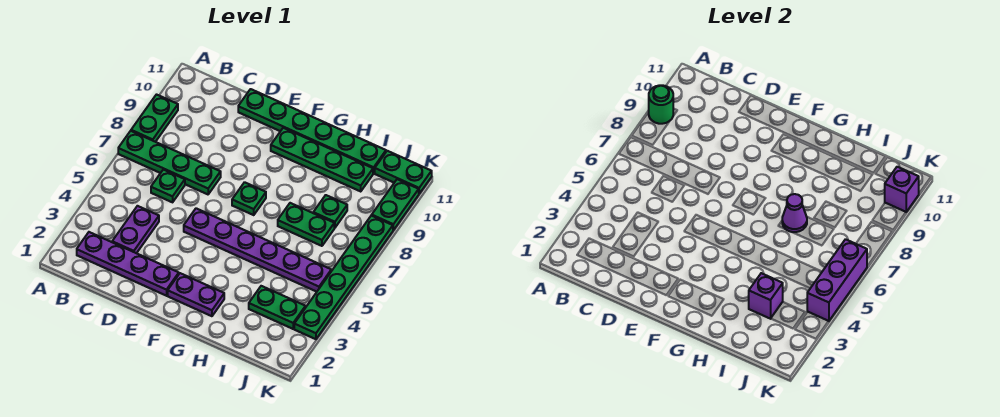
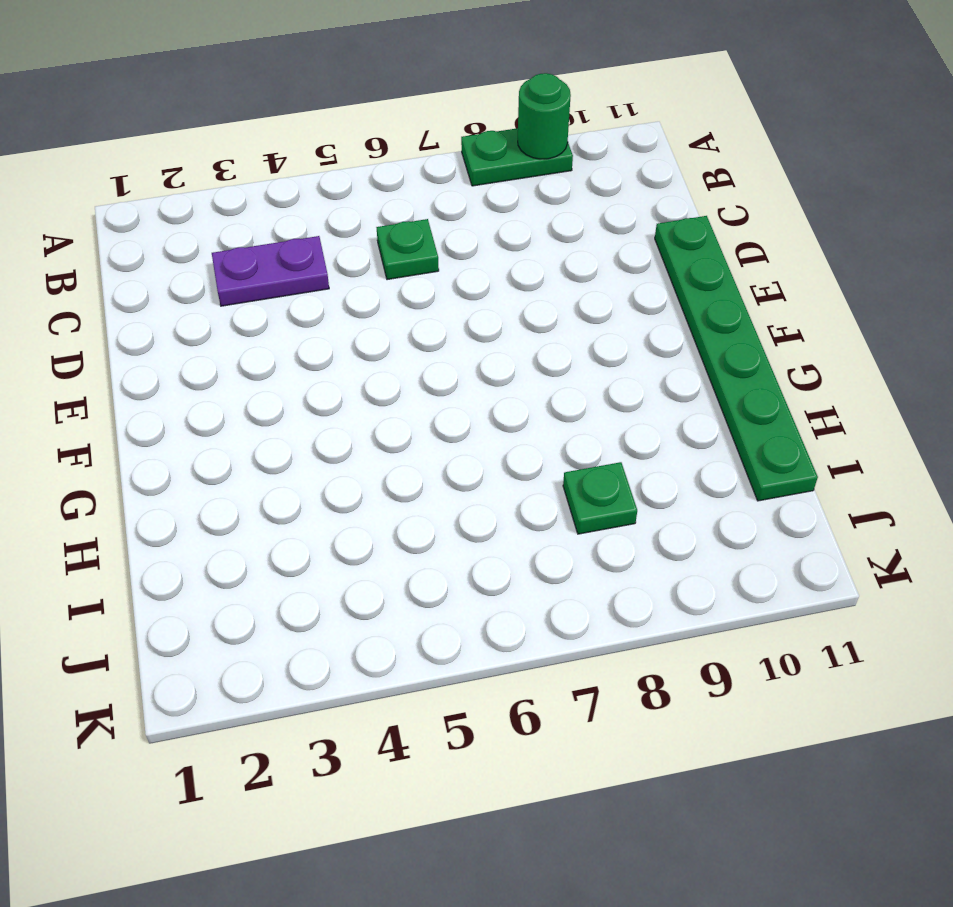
none -> green 1x4 plate [118,131,221,194]
none -> purple 1x4 plate [77,232,179,296]
none -> purple 1x6 plate [184,208,331,292]

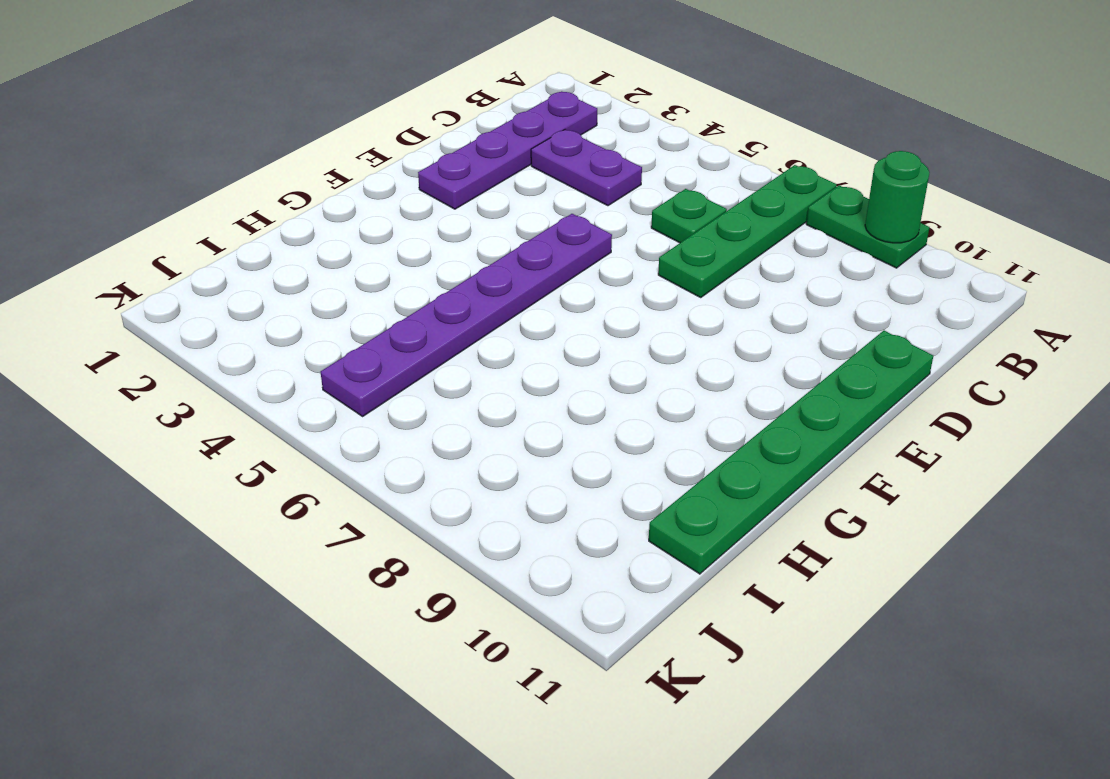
none -> purple 1x2 plate [168,273,224,316]
none -> green 1x1 plate [232,182,266,215]
none -> green 1x4 plate [271,128,373,191]

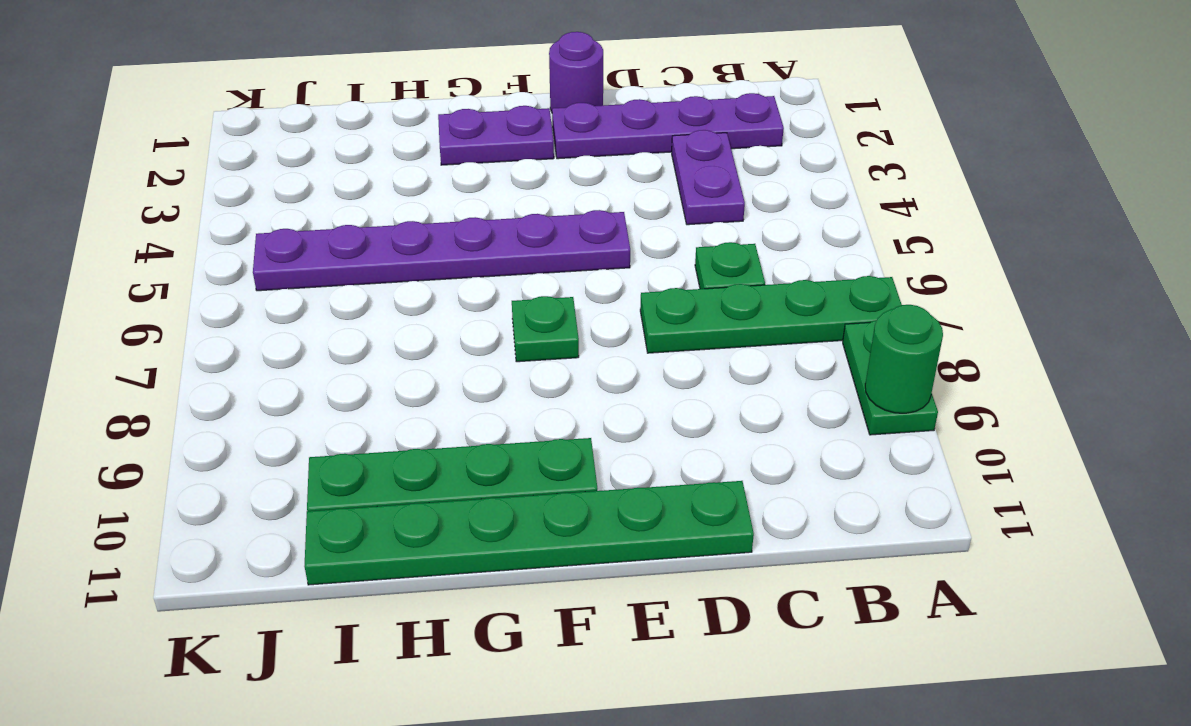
purple 1x1 round brick [549,32,603,112] -> none
none -> green 1x2 plate [278,203,334,246]
none -> green 1x2 plate [249,286,306,329]
none -> green 1x1 plate [313,195,347,228]

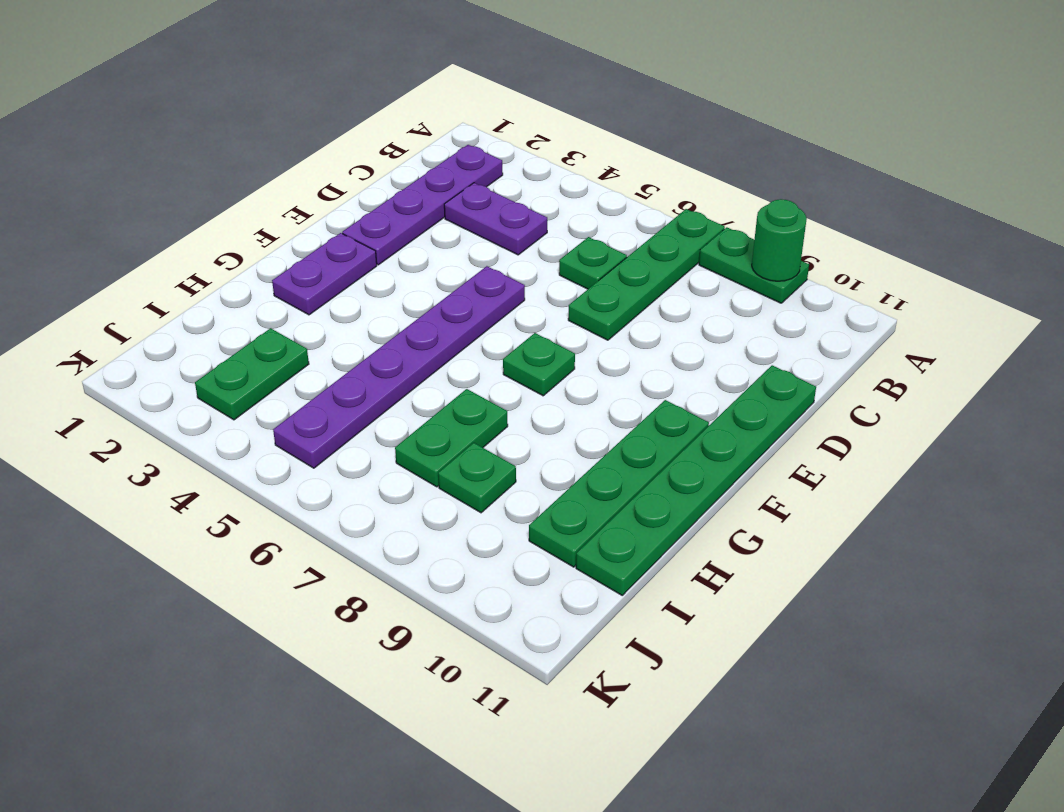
none -> green 1x2 plate [375,151,432,194]
none -> green 1x6 plate [294,215,393,339]
none -> green 1x2 plate [372,179,419,230]

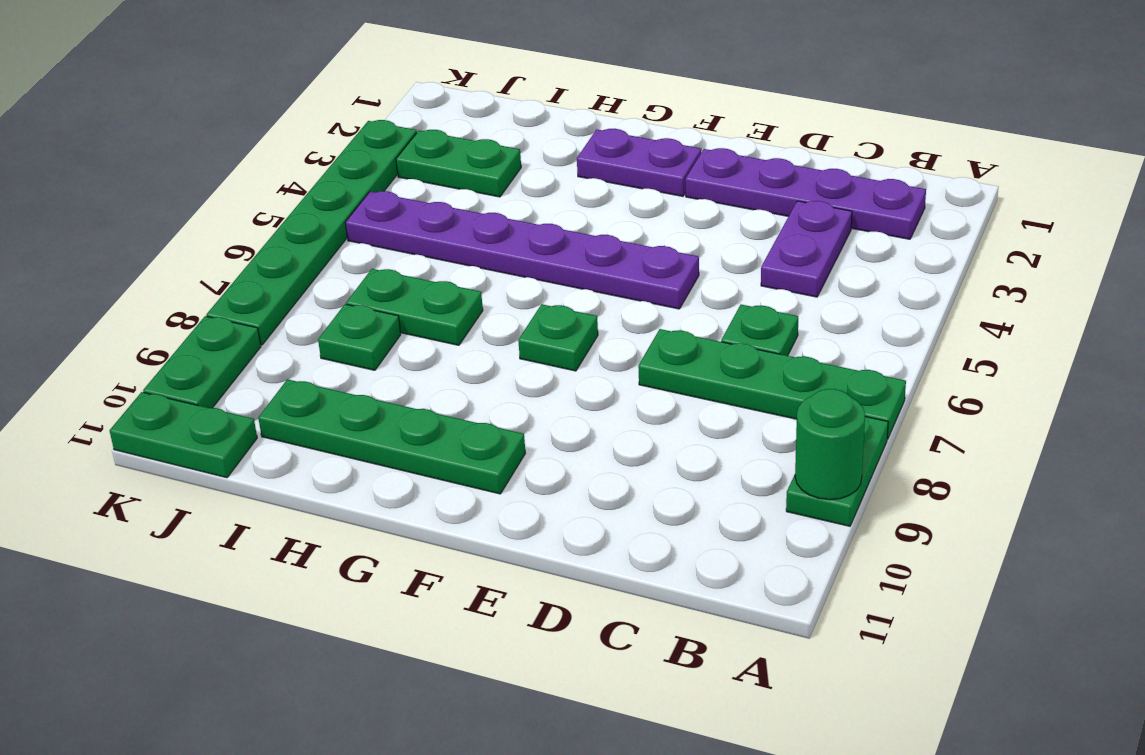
none -> green 1x6 plate [238,89,386,173]
none -> purple 1x1 cone [782,194,807,232]
none -> purple 1x1 brick [749,273,783,319]

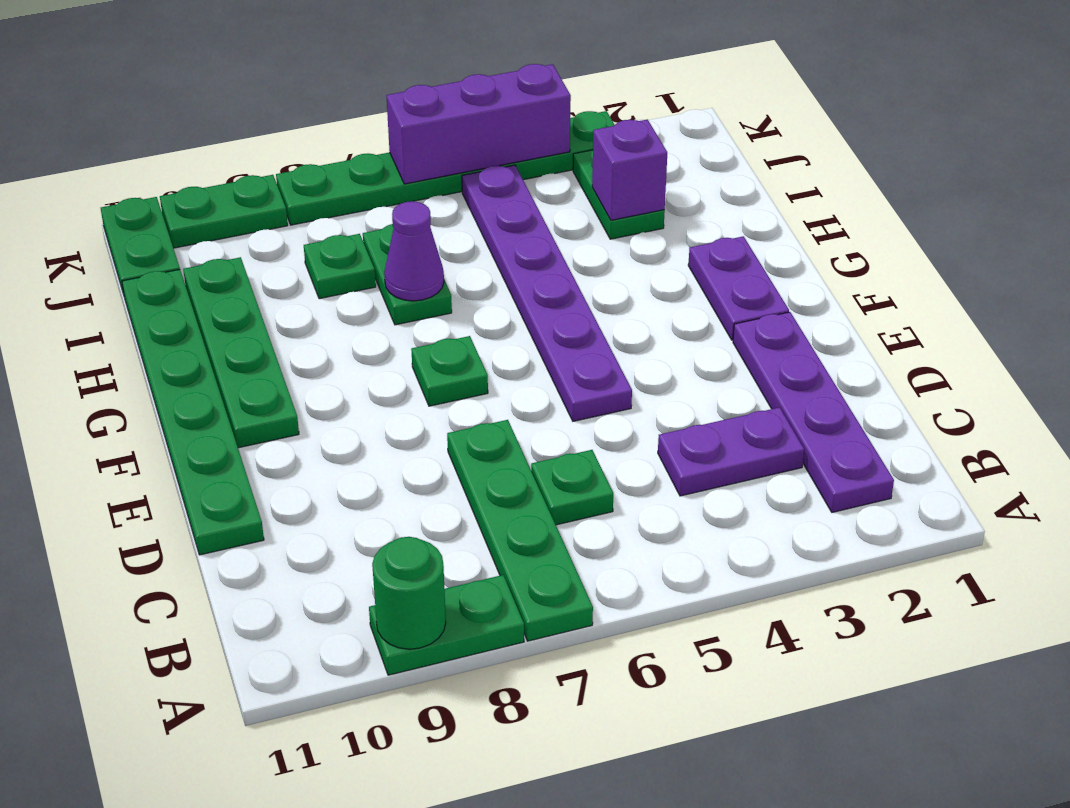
none -> purple 1x1 brick [885,167,919,212]

